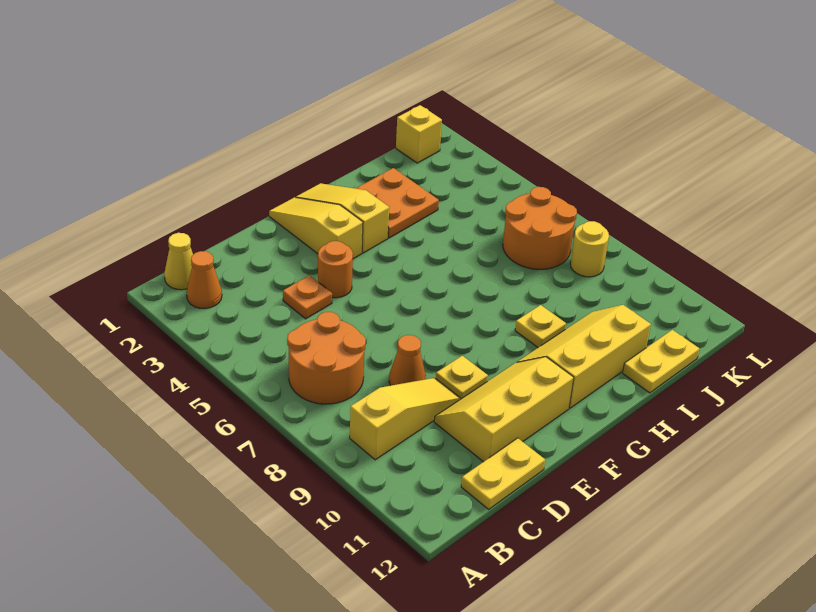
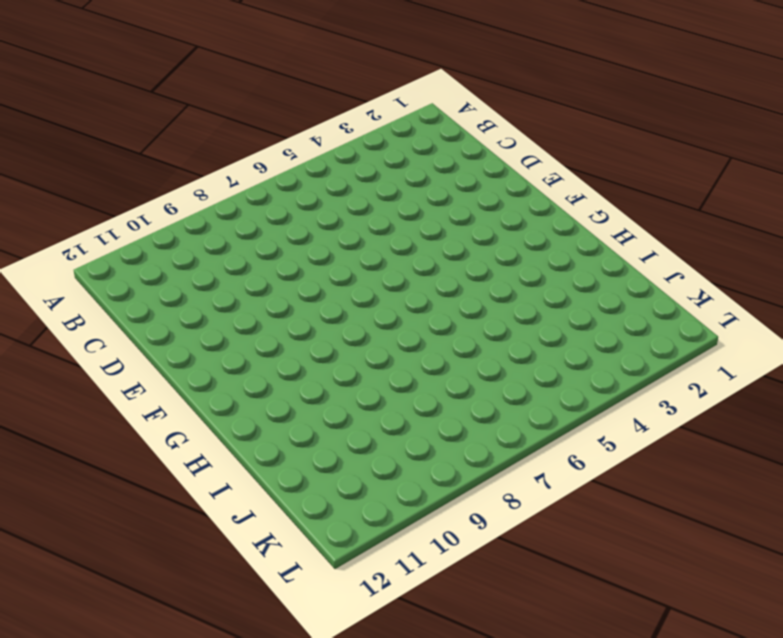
none -> yellow 1x1 cone [164,233,193,290]
none -> orange 1x1 cone [187,251,222,309]
none -> orange 2x2 round brick [287,312,366,404]

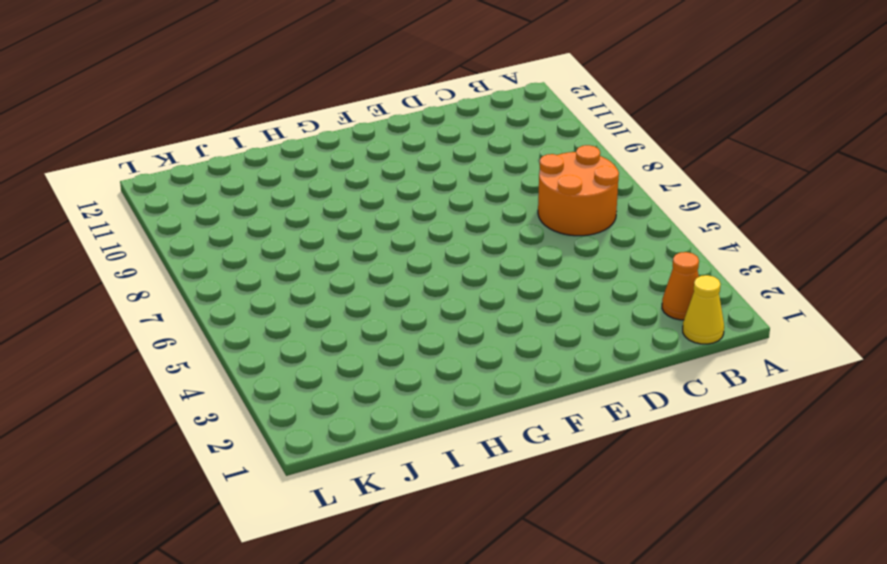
none -> yellow 1x3 slope [350,378,460,460]
none -> yellow 1x2 plate [461,438,545,509]
none -> orange 1x1 plate [283,275,332,319]

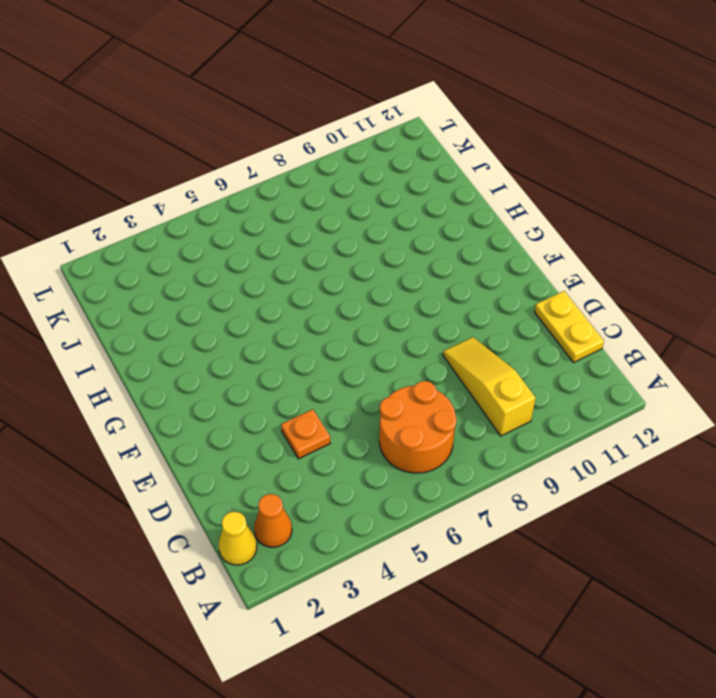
none -> orange 1x1 cone [389,335,426,386]
none -> yellow 2x3 slope [434,357,574,462]
none -> orange 1x1 round brick [318,241,353,298]

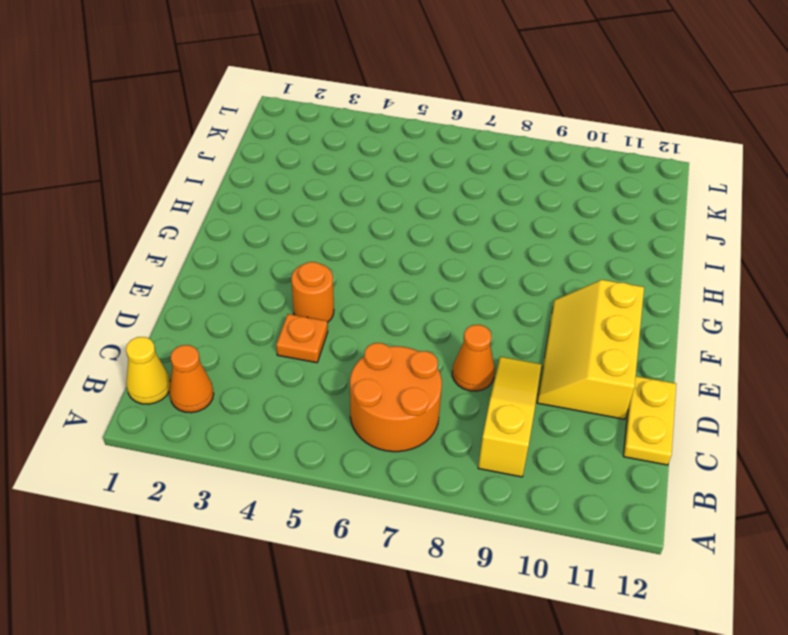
none -> yellow 1x1 plate [436,356,488,399]
none -> yellow 1x3 slope [269,197,363,259]
none -> yellow 1x3 slope [296,183,389,253]

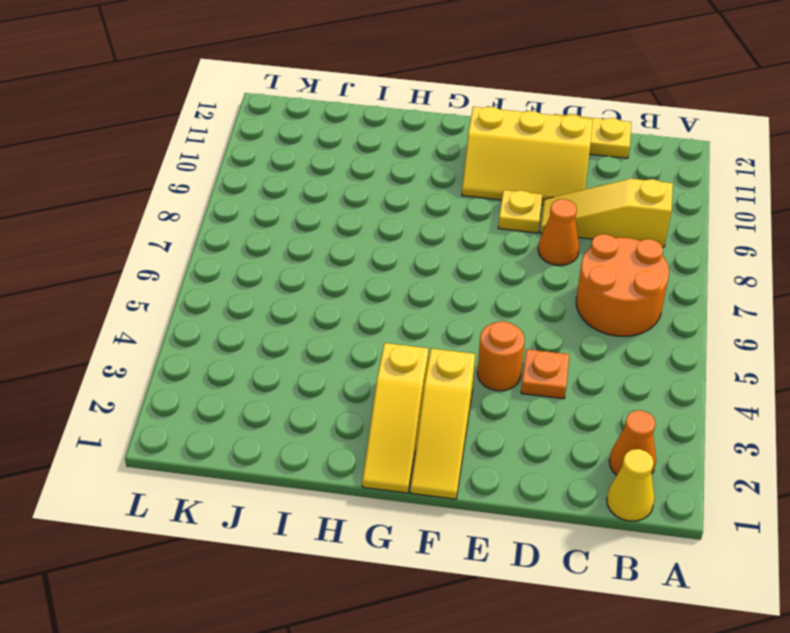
none -> yellow 2x3 slope [518,305,651,408]
none -> orange 2x2 plate [356,168,439,238]
none -> yellow 1x1 plate [515,305,566,347]

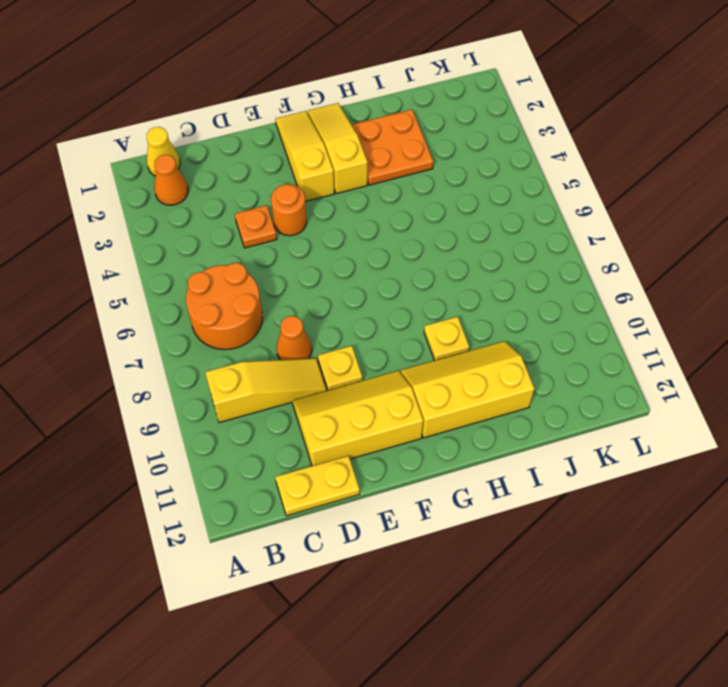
none -> yellow 1x2 plate [623,330,699,393]
none -> orange 2x2 round brick [503,187,577,269]
none -> yellow 1x1 brick [396,105,442,163]

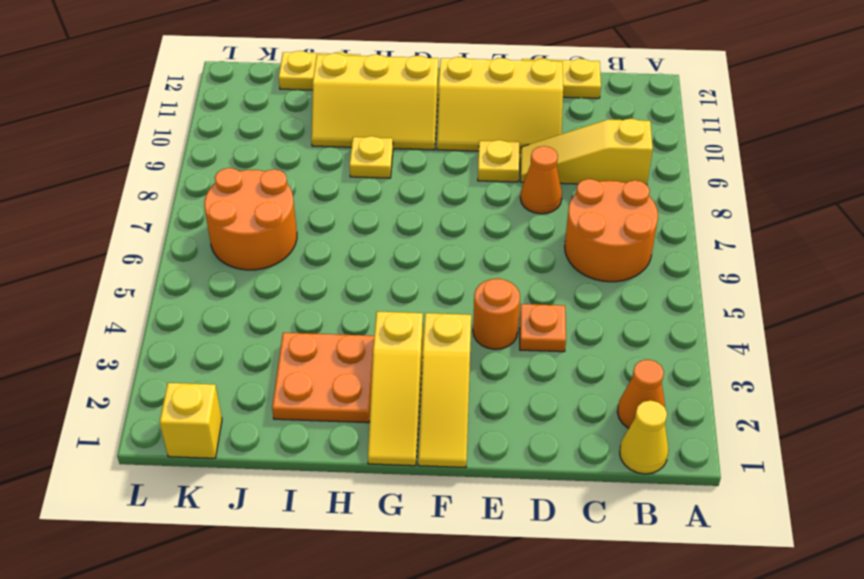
none -> yellow 1x1 round brick [570,221,609,277]

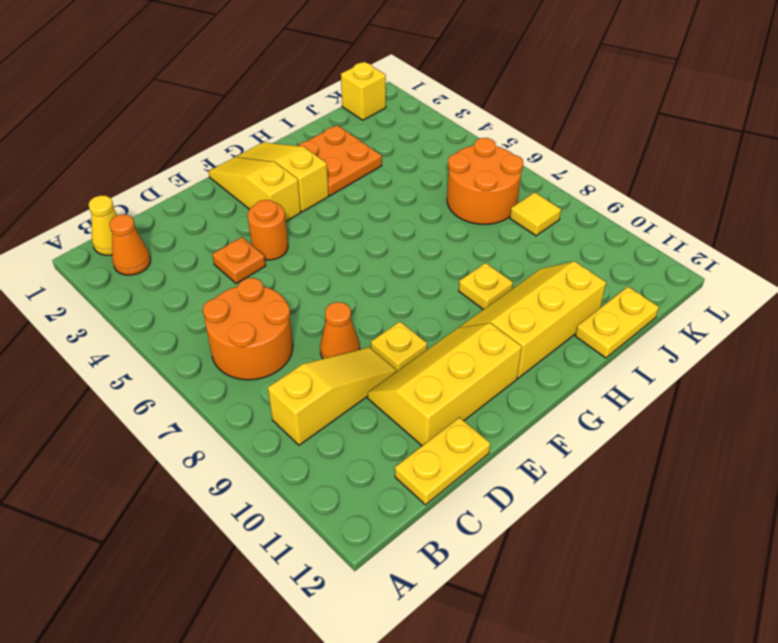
yellow 1x1 tile [510,192,561,236] -> yellow 1x1 round brick [570,221,609,277]

